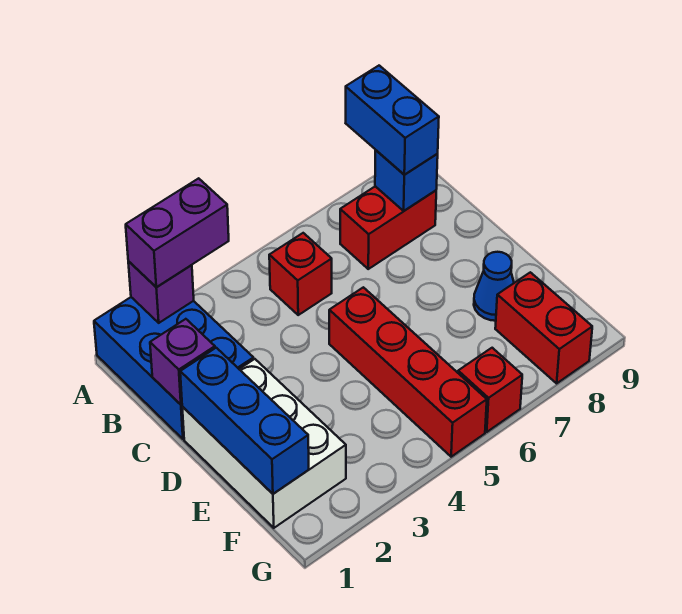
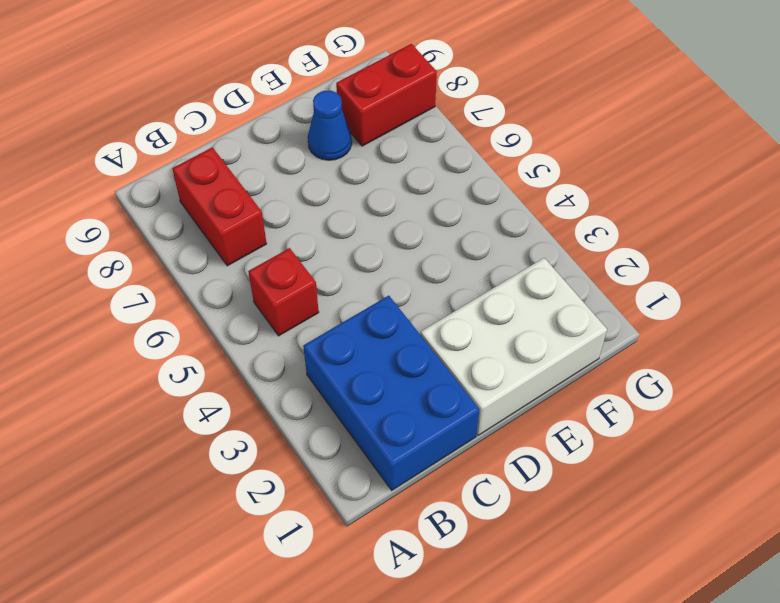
blue 2x3 brick [303,296,480,490] -> blue 2x3 brick turned to [94,297,254,439]
none -> red 1x4 brick [329,287,487,457]
none -> red 1x1 brick [458,348,522,432]
none -> purple 1x1 brick [128,261,194,323]

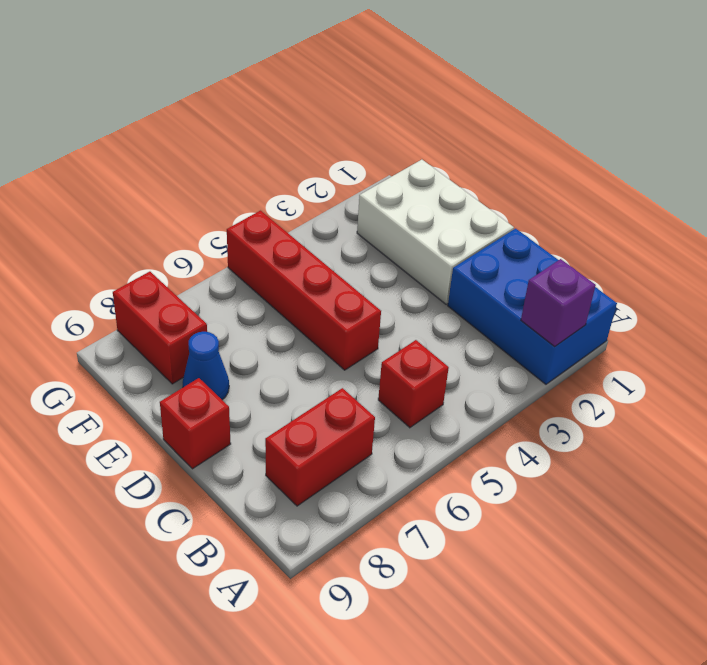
red 1x1 brick [160,378,231,469] -> red 1x1 brick moved to [458,348,522,432]
none -> blue 1x1 brick [375,150,438,211]
none -> purple 1x1 brick [150,319,215,405]
none -> blue 1x3 brick [180,348,309,494]

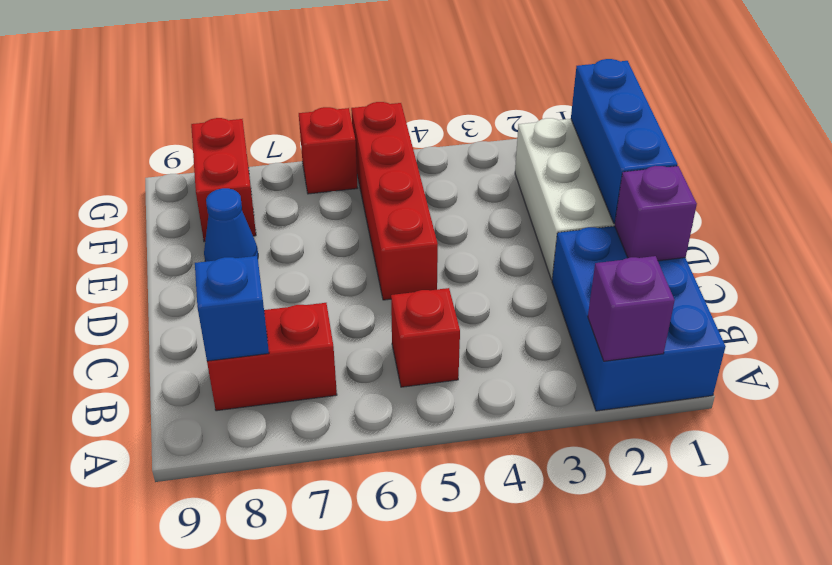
none -> purple 1x2 brick [126,178,229,287]
none -> blue 1x2 brick [346,66,439,175]

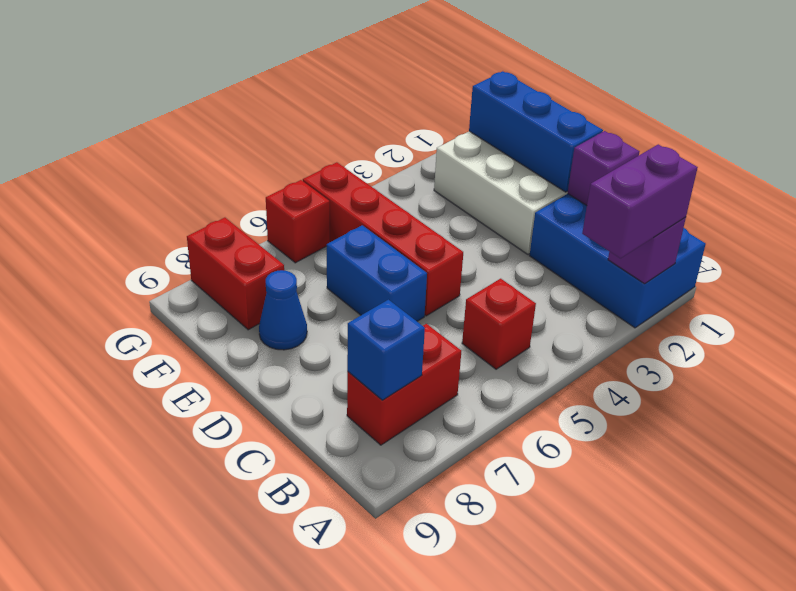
blue 1x2 brick [327,225,427,321] -> blue 1x2 brick moved to [346,66,439,175]

